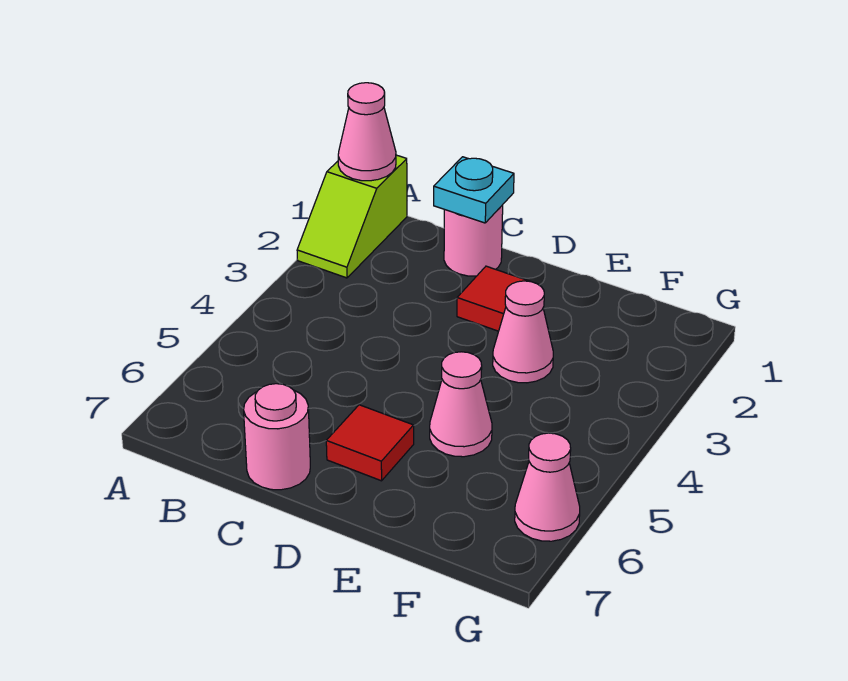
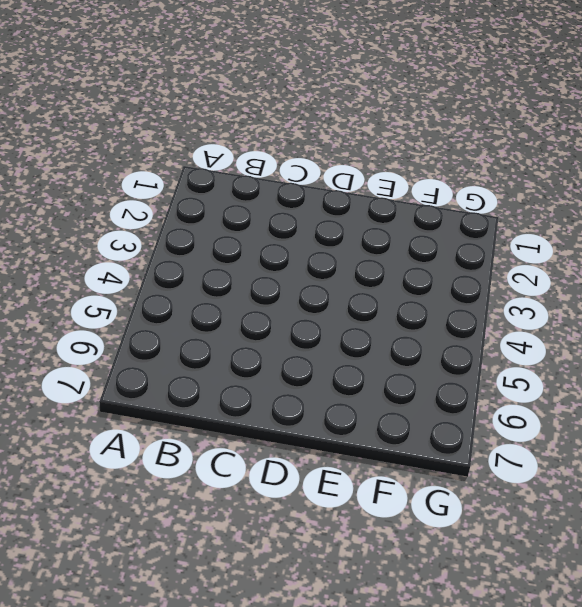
none -> lime 1x2 slope [297,155,407,278]
none -> pink 1x1 round brick [444,205,503,276]

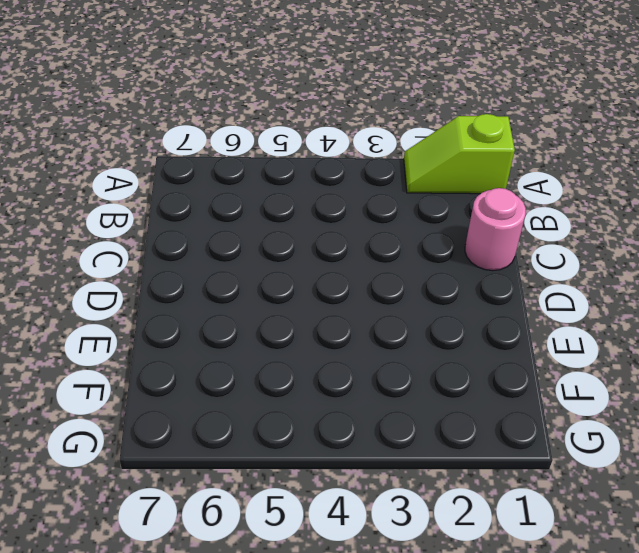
none -> pink 1x1 round brick [244,384,310,490]
none -> red 1x1 tile [457,266,531,331]

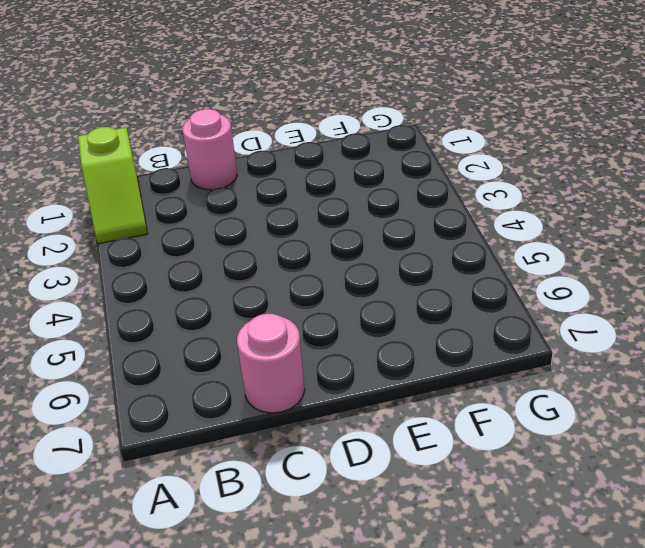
none -> red 1x1 tile [457,266,531,331]
none -> red 1x1 tile [326,405,414,481]

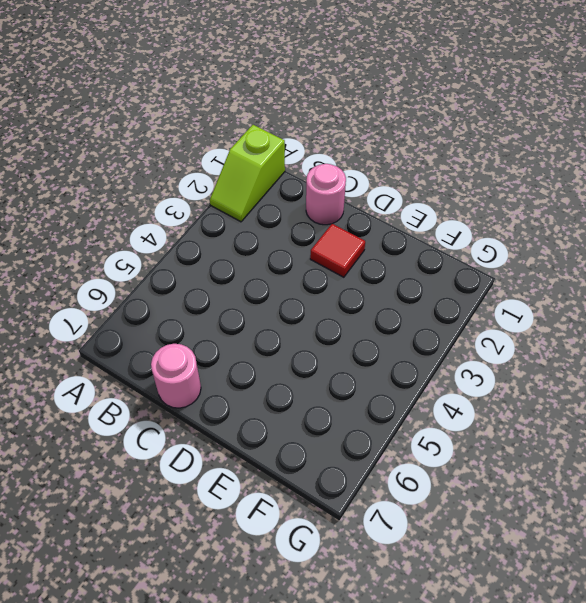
none -> red 1x1 tile [326,405,414,481]
none -> pink 1x1 cone [493,281,553,383]

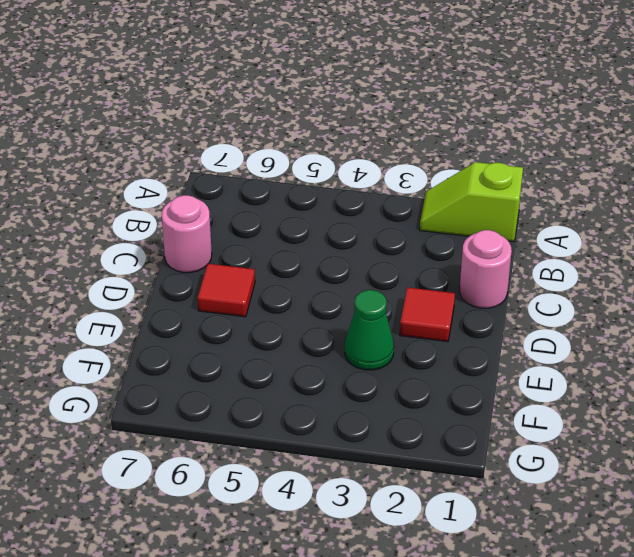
green 1x1 cone [345,290,394,370] -> pink 1x1 cone [493,281,553,383]
none -> pink 1x1 cone [430,352,492,457]
none -> pink 1x1 cone [515,433,580,541]

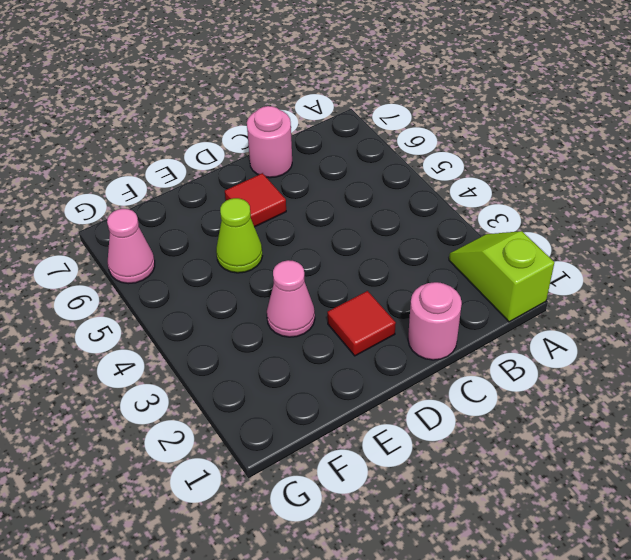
lime 1x1 cone [216,198,262,273] -> pink 1x1 cone [430,352,492,457]
none -> pink 1x1 cone [338,83,396,181]
none -> cyan 1x1 plate [434,157,514,223]

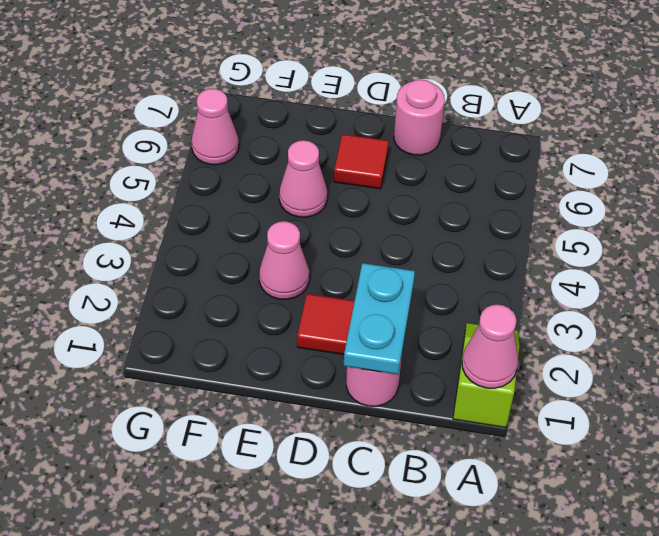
cyan 1x2 plate [344,263,415,374] -> cyan 1x1 plate [434,157,514,223]

